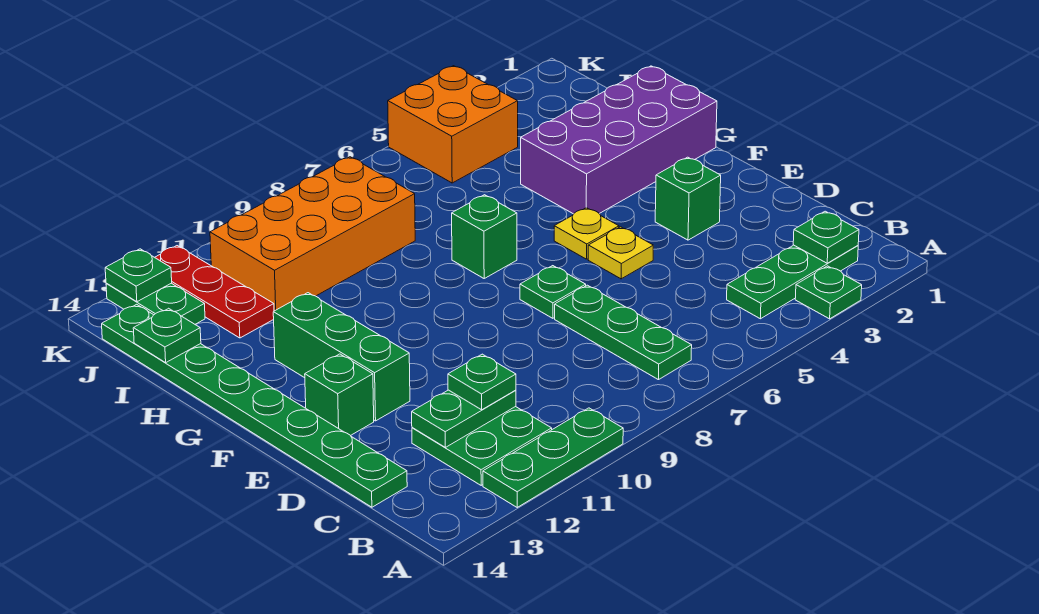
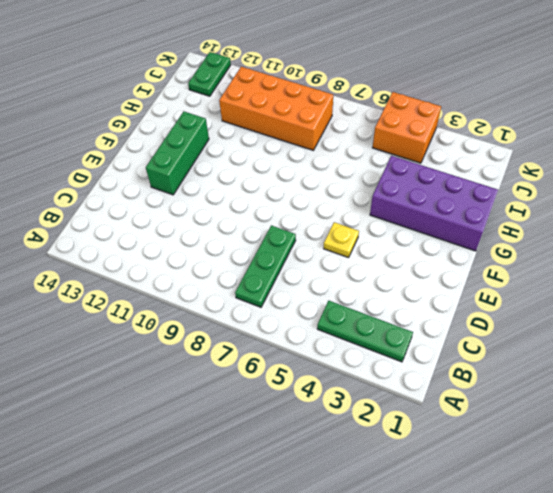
none -> green 1x1 plate [795,266,862,319]
none -> green 1x3 plate [483,408,623,507]
none -> green 2x2 plate [412,406,552,485]

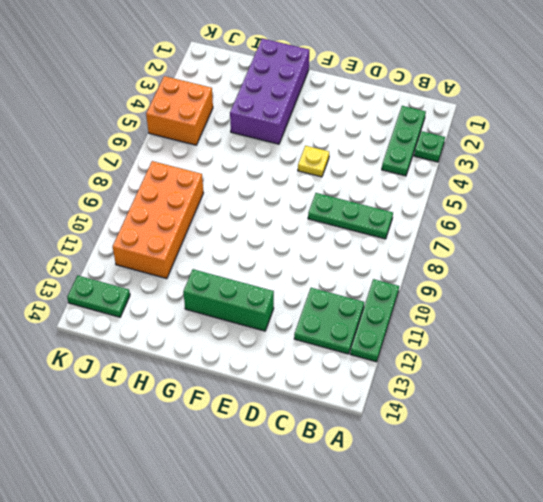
none -> green 1x8 plate [102,304,407,507]
none -> green 1x1 brick [655,157,721,240]
none -> green 1x1 plate [520,266,586,318]

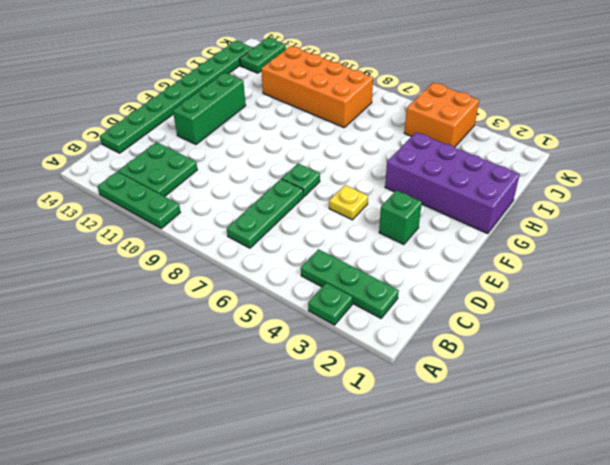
none -> green 1x1 brick [305,354,374,436]
none -> yellow 1x1 plate [554,208,619,259]
none -> green 1x1 brick [452,195,517,278]

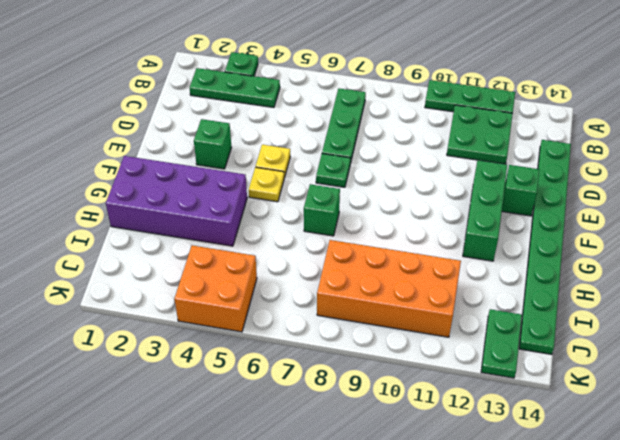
none -> red 1x3 plate [155,246,274,338]
none -> green 1x1 plate [793,211,859,263]
none -> green 1x2 plate [412,390,516,447]

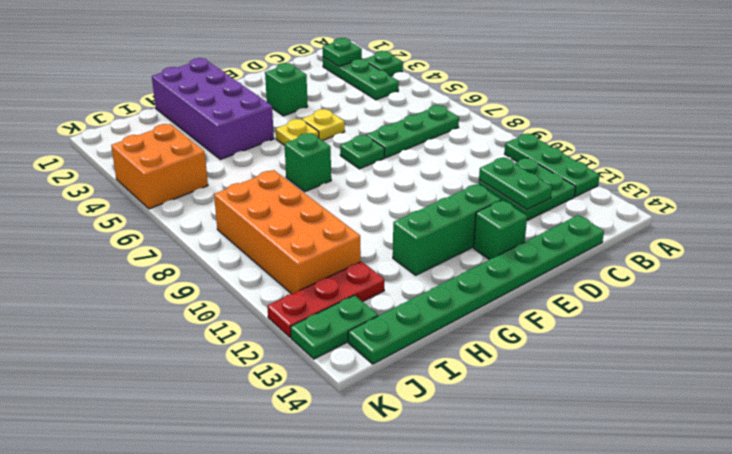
none -> green 1x1 plate [133,308,201,363]
none -> green 1x1 plate [105,249,172,302]
none -> green 1x1 plate [448,354,516,410]

